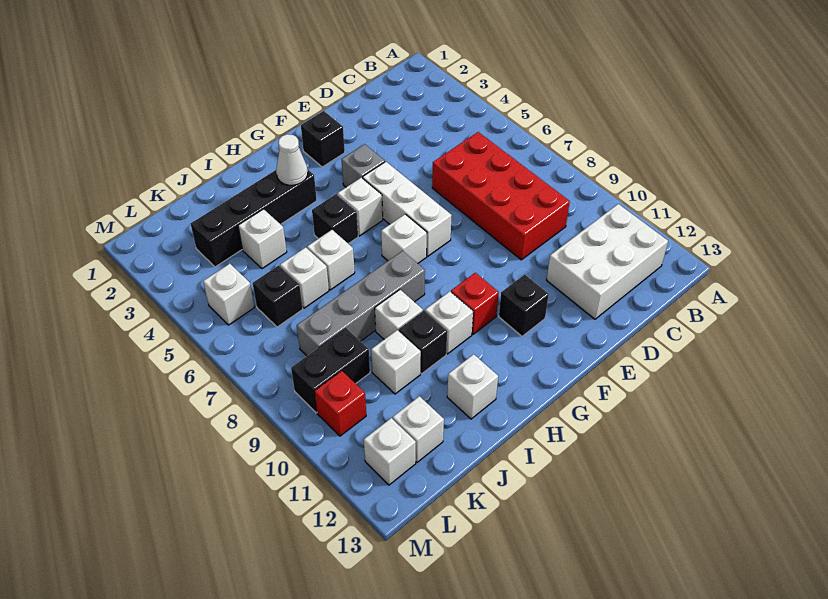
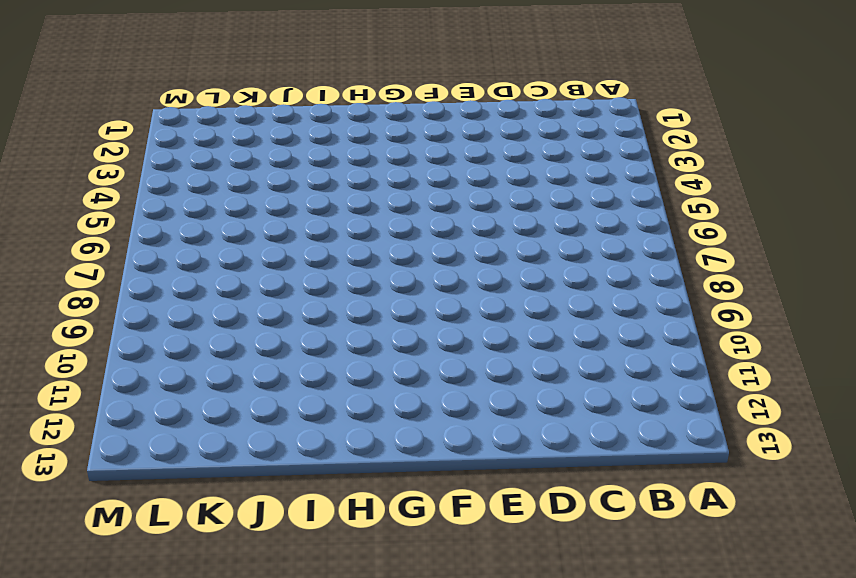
none -> white 2x3 brick [547,204,668,319]
none -> red 2x4 brick [432,132,570,260]
none -> black 1x1 brick [301,111,345,167]

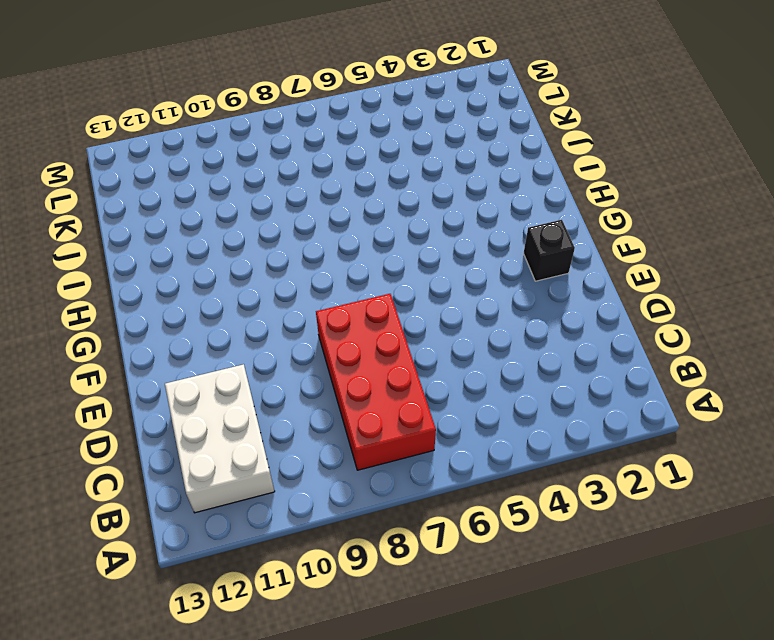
red 2x4 brick [316,294,436,470] -> red 2x4 brick turned to [432,132,570,260]
none -> grey 1x1 brick [341,144,385,187]
none -> white 1x3 brick [363,162,452,256]
none -> black 1x1 brick [499,275,549,336]

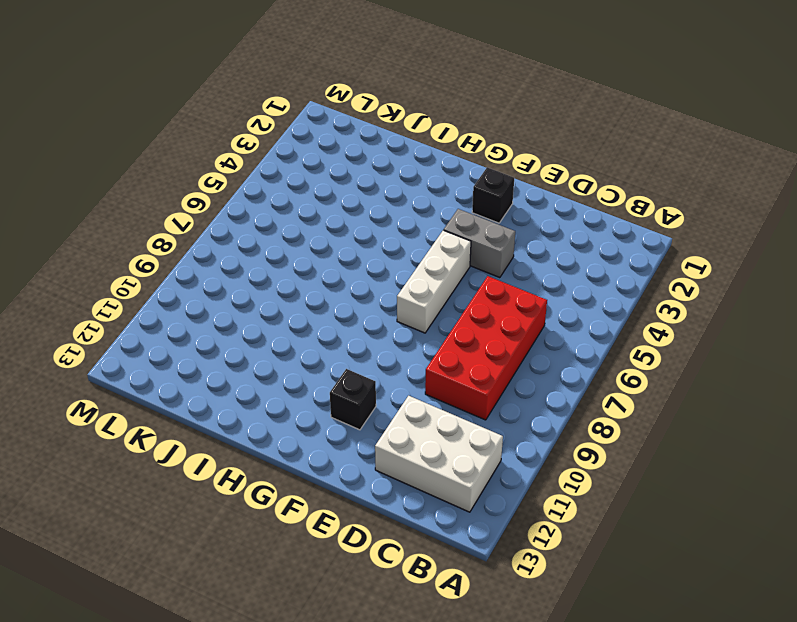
grey 1x2 brick [444,209,515,278] -> grey 1x1 brick [341,144,385,187]
none -> white 1x1 brick [338,178,383,236]
none -> white 1x1 brick [381,214,427,263]
none -> red 1x1 brick [451,273,499,334]

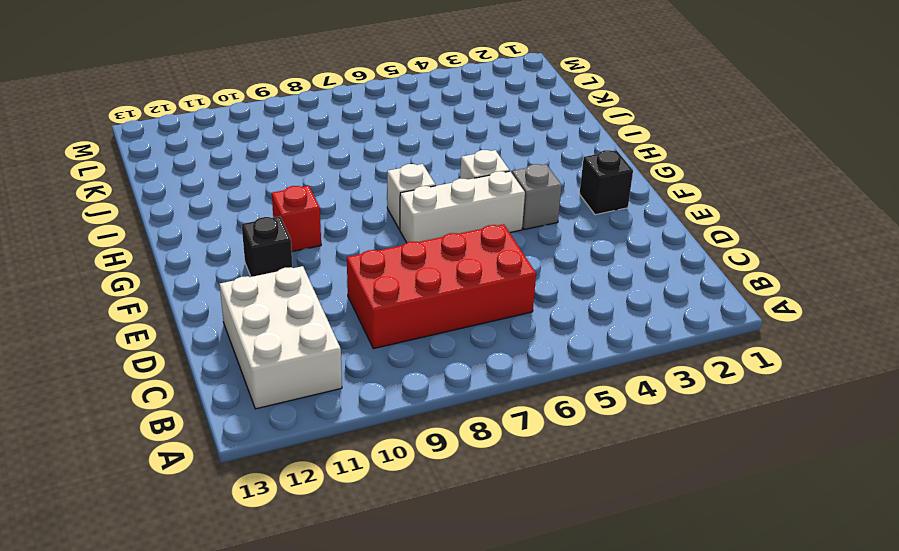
none -> black 1x4 brick [190,169,317,267]
none -> black 1x1 brick [312,194,358,244]
none -> grey 1x4 brick [297,251,425,356]

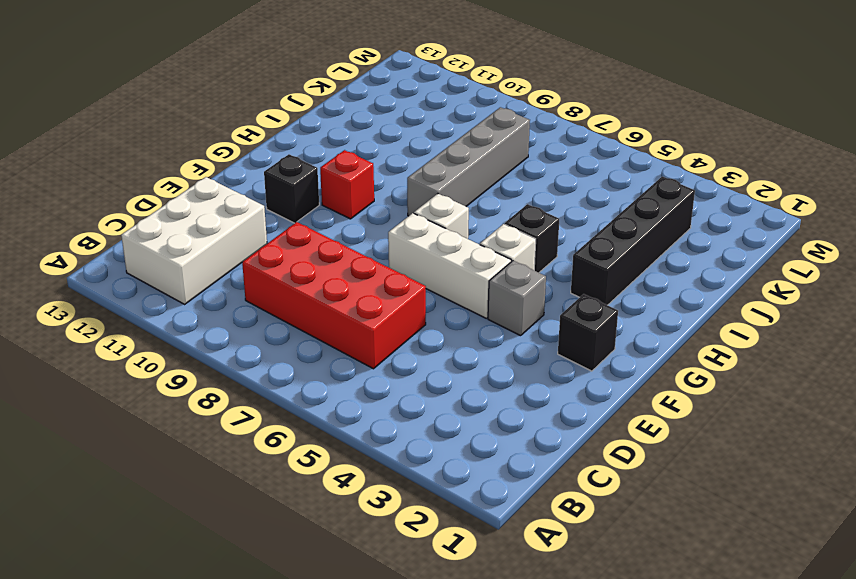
none -> white 1x1 brick [425,291,473,354]
none -> white 1x1 brick [307,230,355,290]
none -> white 1x1 brick [375,290,423,339]

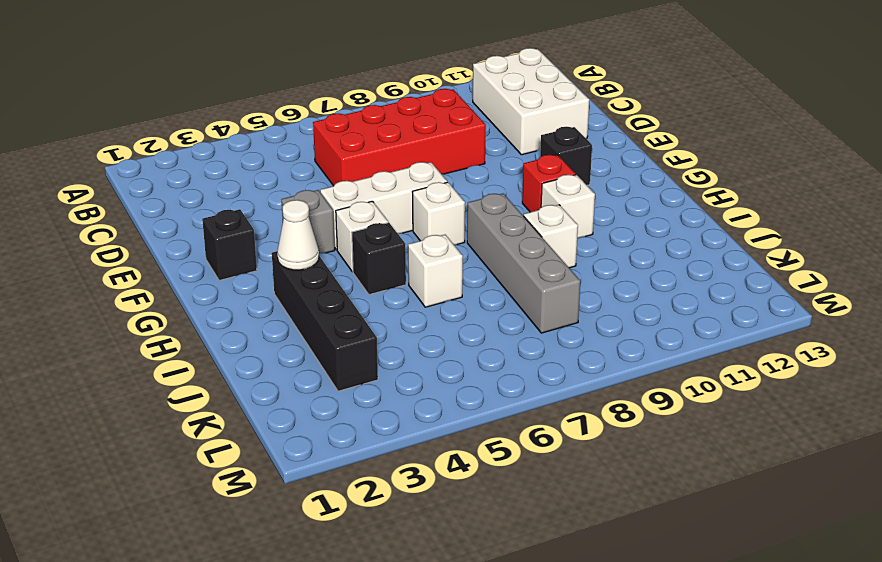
none -> black 1x1 brick [399,311,447,374]
none -> white 1x1 brick [447,354,498,419]
none -> white 1x1 brick [238,209,287,269]

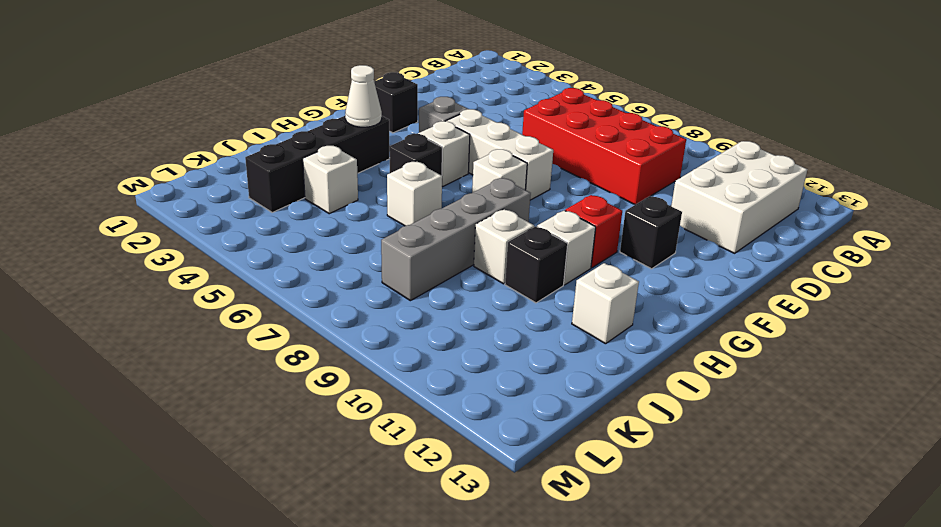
none -> white 1x1 brick [280,247,329,308]
none -> white 1x1 brick [371,330,421,394]
none -> black 1x1 brick [253,265,303,327]

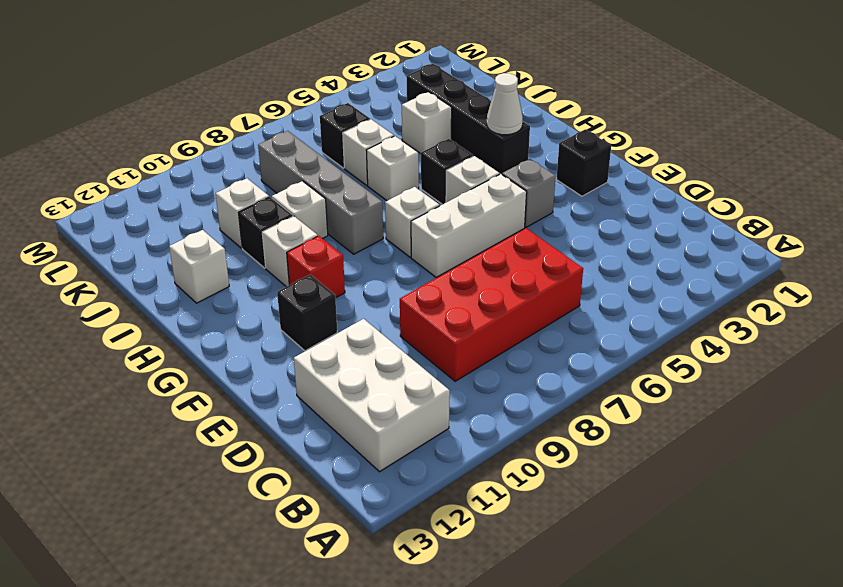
none -> black 1x2 brick [291,328,370,413]
none -> white 1x1 brick [393,396,444,462]
none -> white 1x1 brick [203,264,255,325]

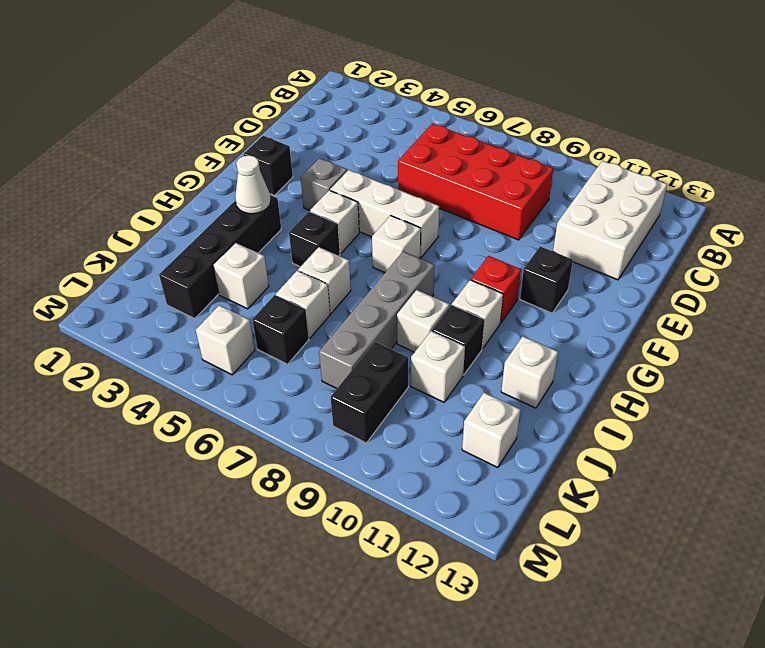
none -> red 1x1 brick [315,371,366,436]
none -> white 1x1 brick [364,418,416,485]

